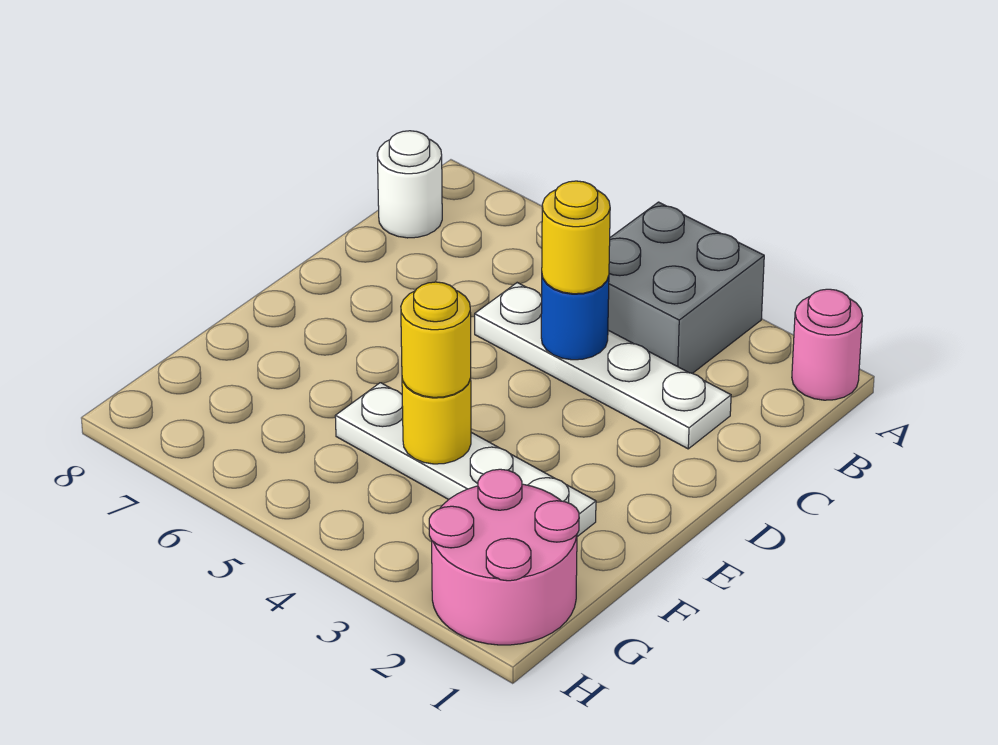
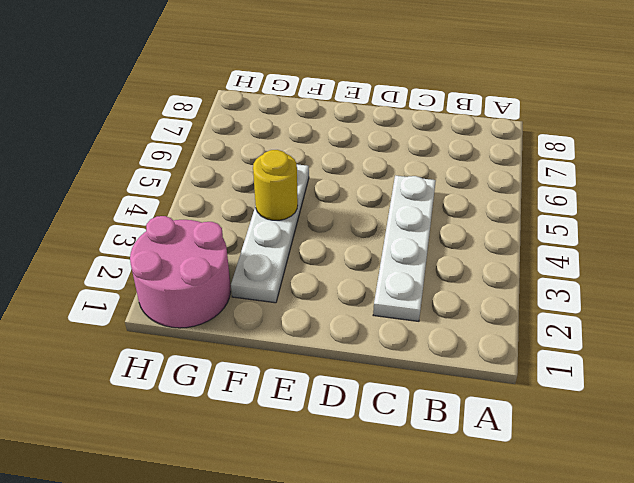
none -> pink 1x1 round brick [792,289,862,400]
none -> grey 2x2 brick [608,202,764,373]

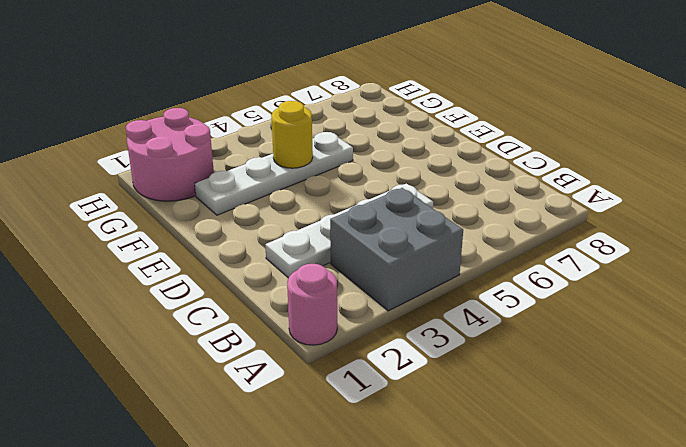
none -> white 1x1 round brick [377,131,442,238]
none -> blue 1x1 round brick [541,276,609,360]

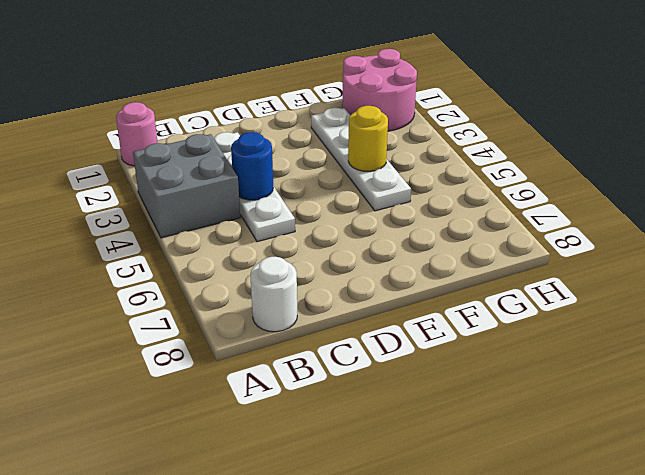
none -> yellow 1x1 round brick [542,181,610,294]
none -> yellow 1x1 round brick [401,282,471,397]

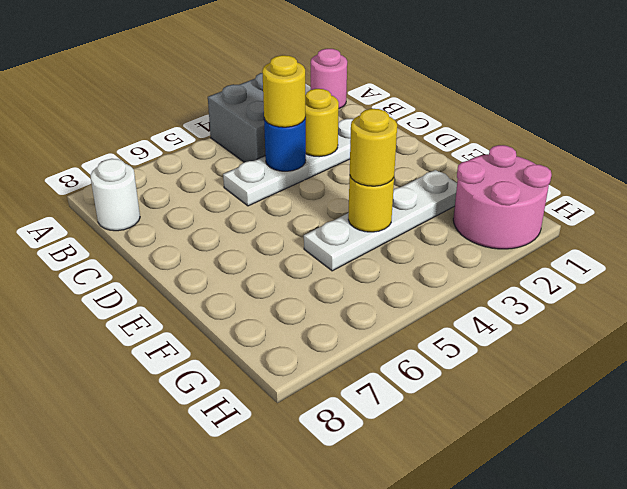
yellow 1x1 round brick [305,89,339,157] -> none

